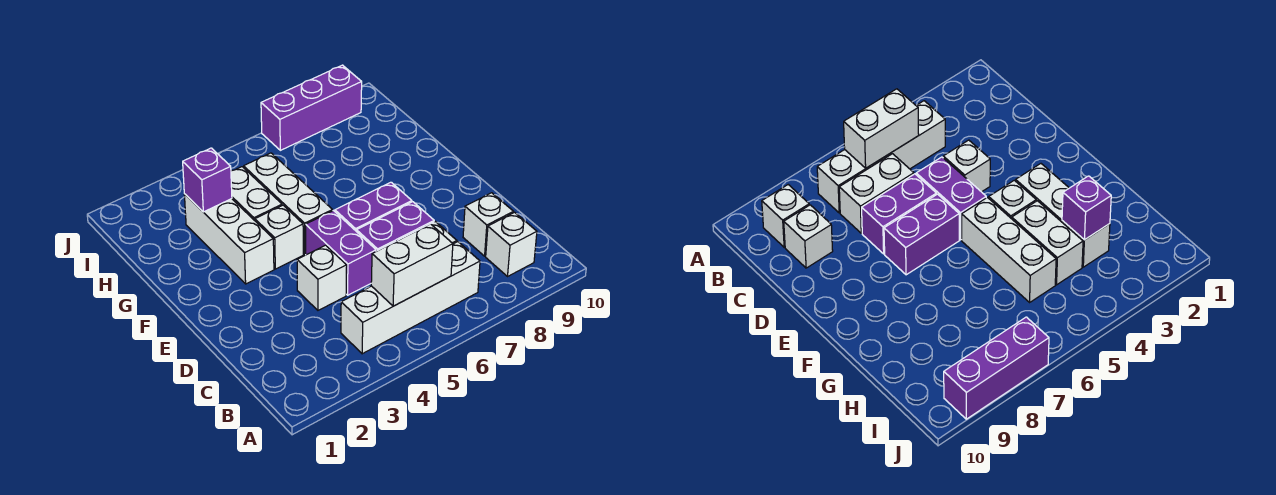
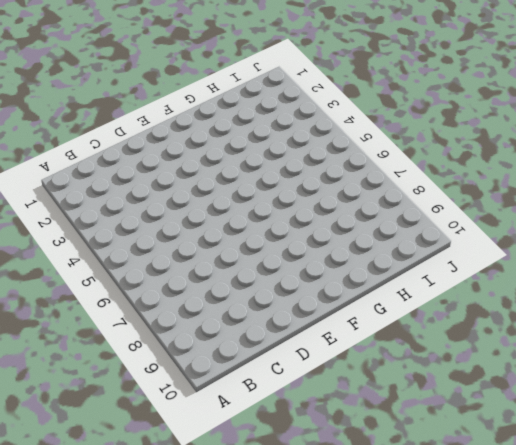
none -> white 1x4 brick [341,242,480,354]
none -> white 1x1 brick [486,212,537,276]
none -> white 1x2 brick [839,154,914,233]

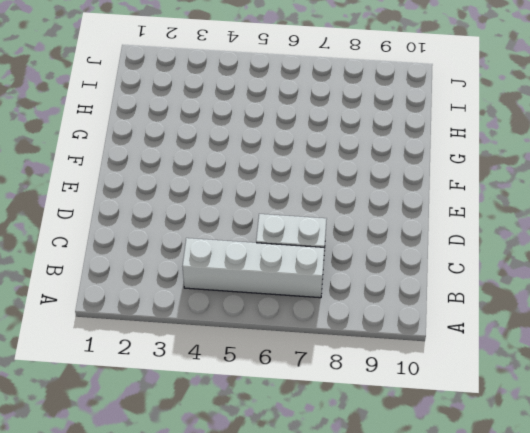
none -> white 1x1 brick [486,212,537,276]
none -> white 1x1 brick [463,193,513,256]
none -> white 1x1 brick [297,245,347,310]

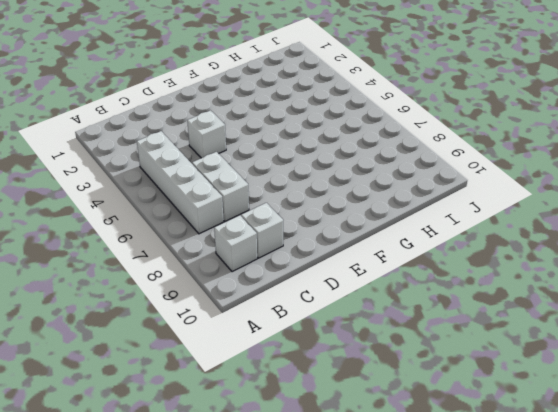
none -> purple 1x2 brick [306,211,376,295]
none -> purple 1x2 brick [357,202,434,251]
none -> purple 1x2 brick [335,182,412,232]

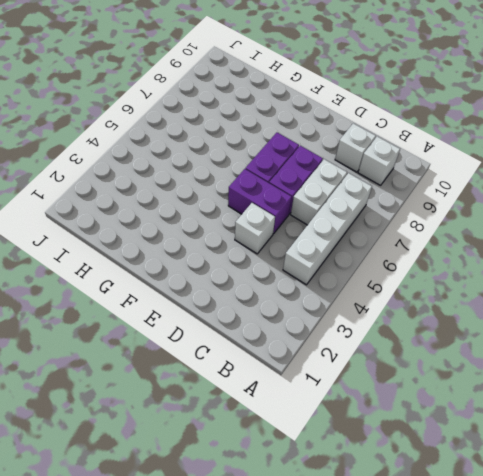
none -> white 1x3 brick [184,194,274,284]
none -> white 1x1 brick [255,205,303,269]
none -> white 1x3 brick [244,153,333,254]

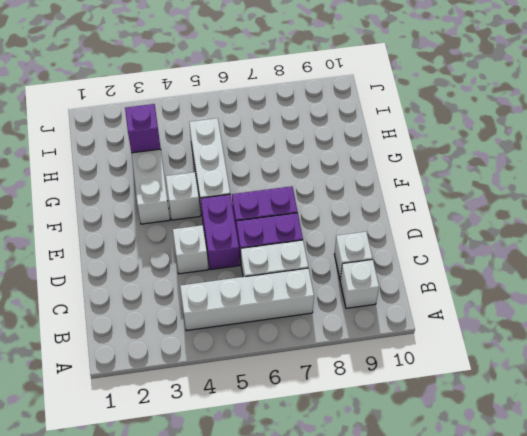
none -> white 1x2 brick [231,167,282,221]
none -> purple 1x3 brick [261,65,362,150]
none -> white 1x2 brick [371,224,453,306]

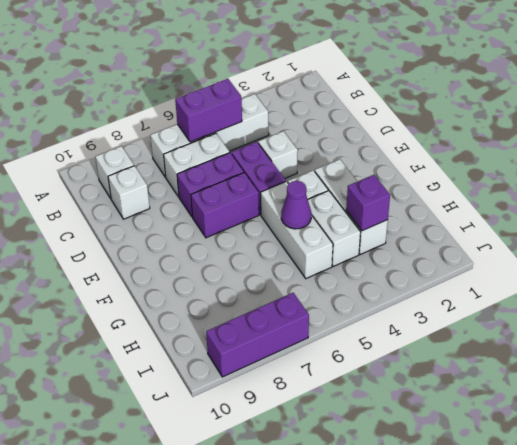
purple 1x2 brick [175,79,242,142] -> white 1x2 brick [371,224,453,306]
purple 1x1 cone [281,181,311,229] -> none

